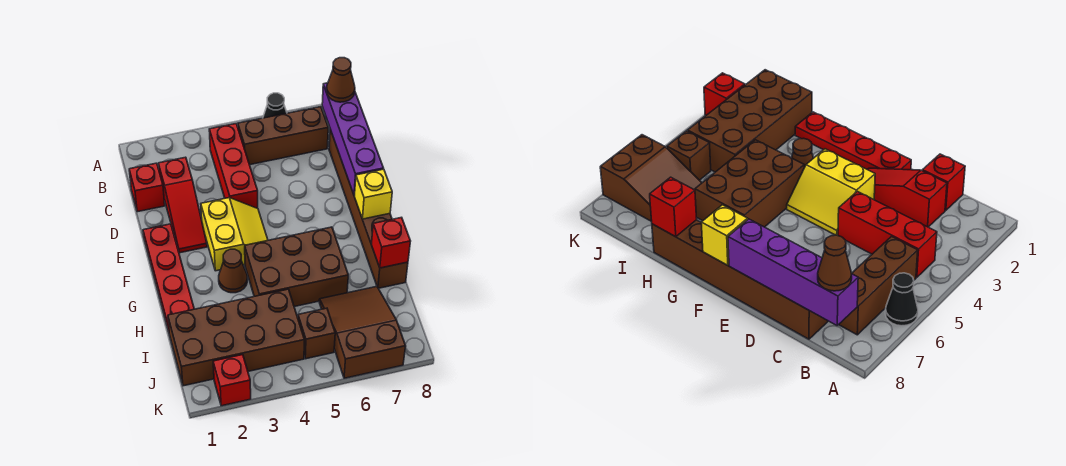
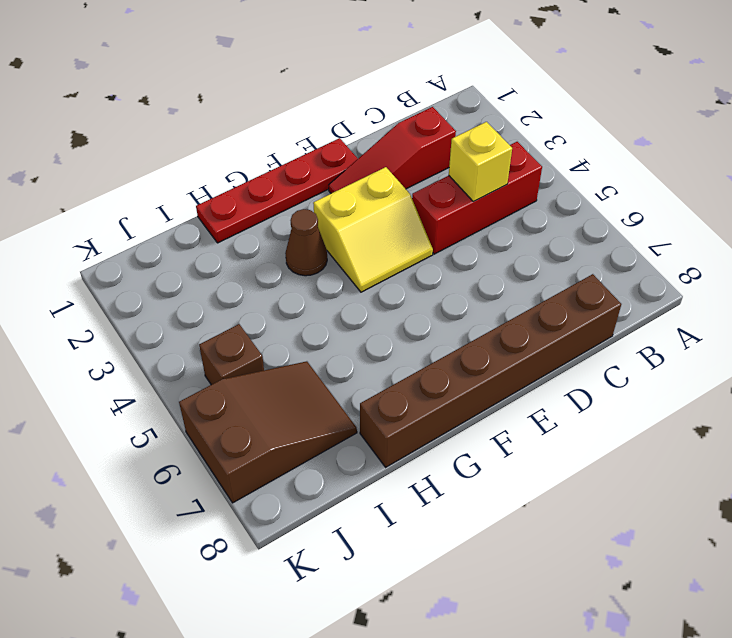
yellow 1x1 brick [449,122,512,202] -> yellow 1x1 brick moved to [354,169,392,219]
none -> black 1x1 cone [263,93,287,118]
none -> brown 1x3 brick [238,107,328,165]
none -> red 1x1 brick [129,163,165,212]

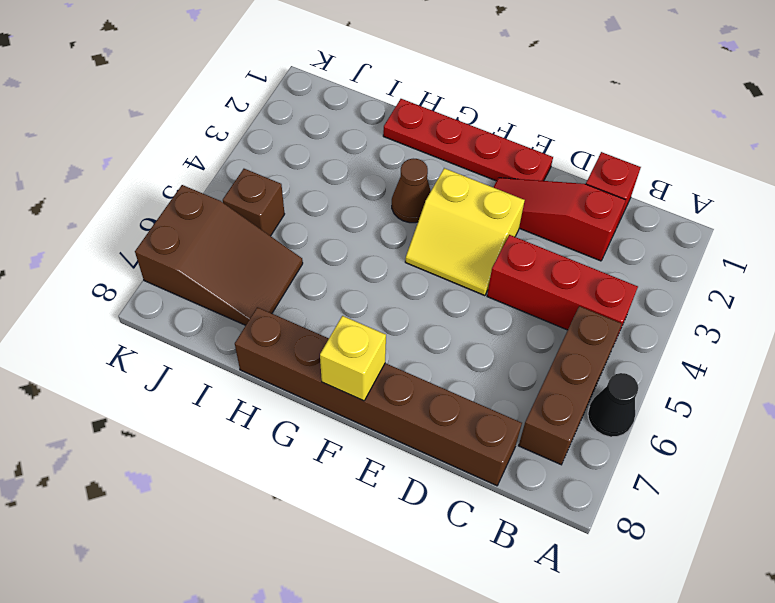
none -> brown 2x3 brick [245,227,348,307]
none -> brown 2x4 brick [168,289,305,386]
none -> red 1x1 brick [213,355,251,406]

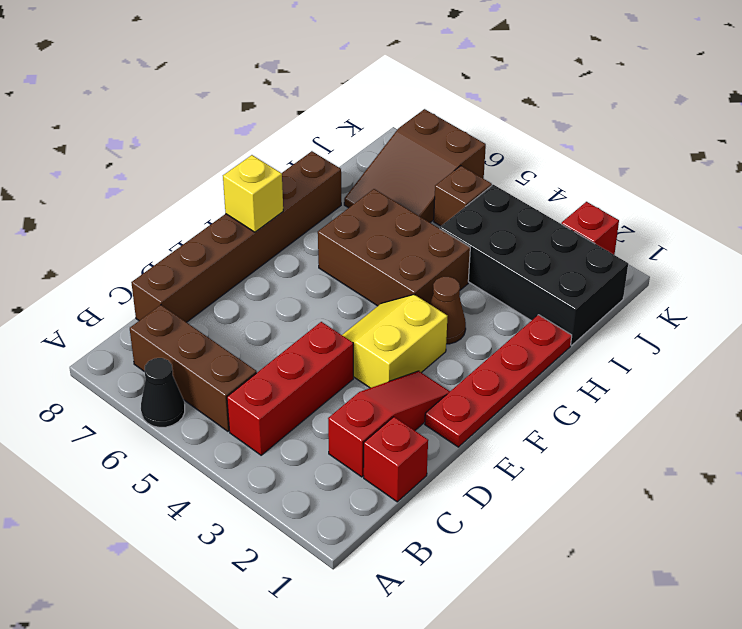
black 2x4 brick [440,185,628,345] -> brown 2x4 brick [168,289,305,386]
none -> purple 1x4 brick [322,83,384,195]
none -> red 1x1 brick [371,217,411,268]
none -> brown 1x1 cone [327,58,355,102]

